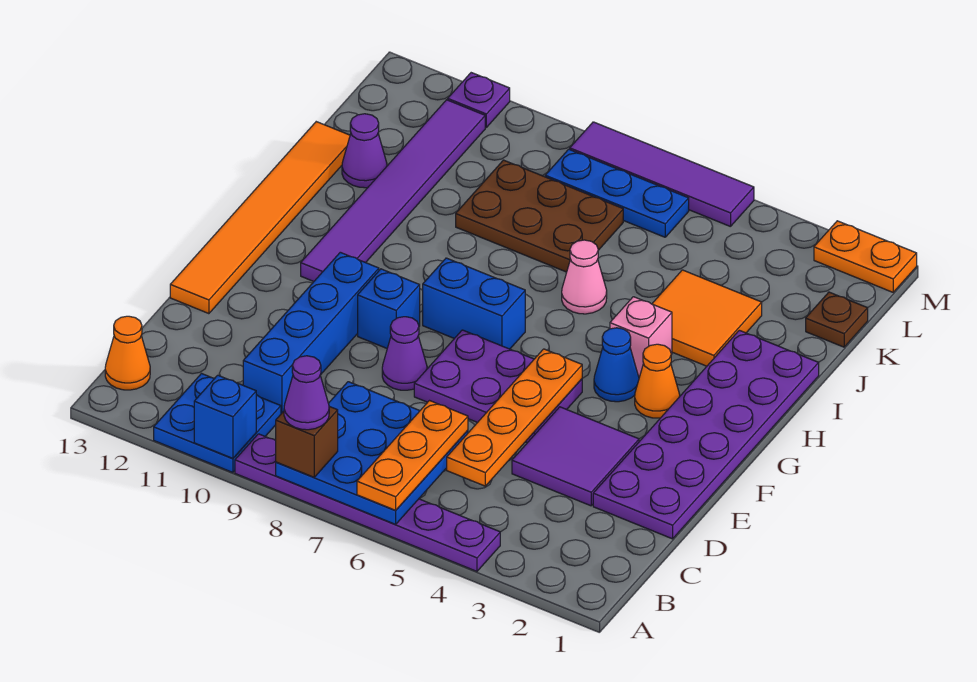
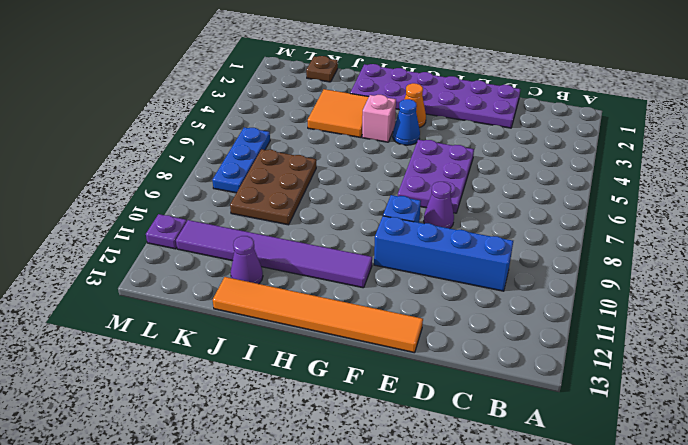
none -> purple 1x6 plate [235,434,500,571]
none -> blue 2x2 plate [154,374,281,472]
none -> orange 1x1 cone [105,316,150,390]
none -> purple 2x2 tile [512,407,639,506]

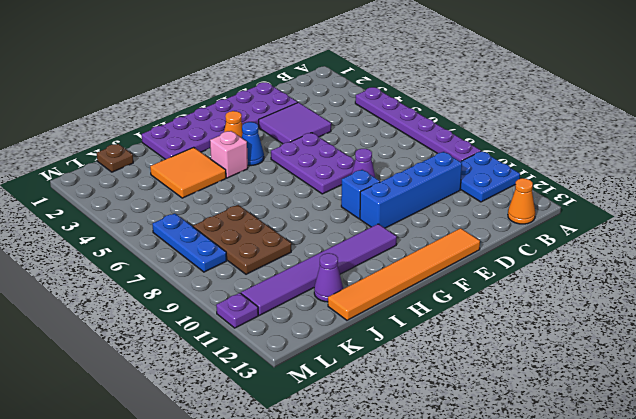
none -> blue 1x2 brick [423,258,525,349]
none -> pink 1x1 cone [562,240,607,314]
none -> orange 1x2 plate [814,221,917,292]
none -> purple 1x4 tile [570,122,754,227]

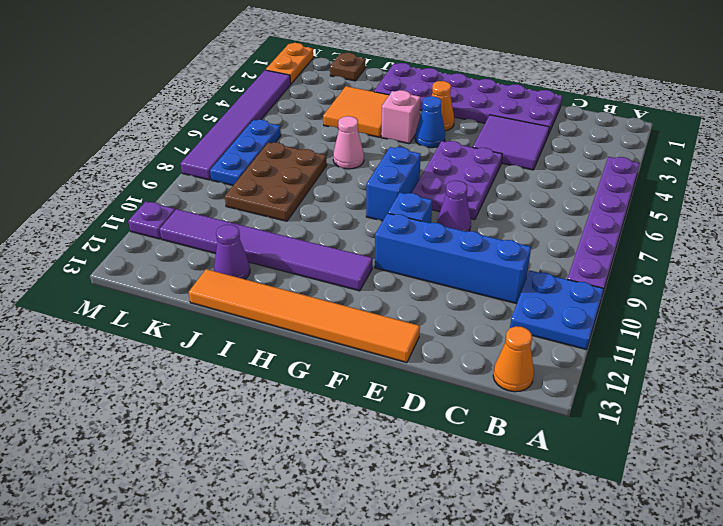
purple 1x6 tile [181,70,291,180] -> purple 1x4 tile [570,122,754,227]
none -> blue 3x3 plate [276,382,468,524]
none -> blue 1x1 brick [194,375,256,458]
none -> orange 1x4 plate [447,349,582,486]
none -> orange 1x3 plate [357,401,468,510]

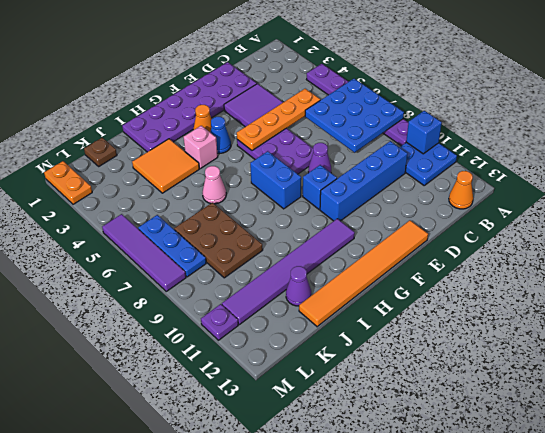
none -> orange 1x3 plate [357,401,468,510]
none -> brown 1x1 brick [276,406,338,477]
none -> purple 1x1 cone [284,356,329,430]

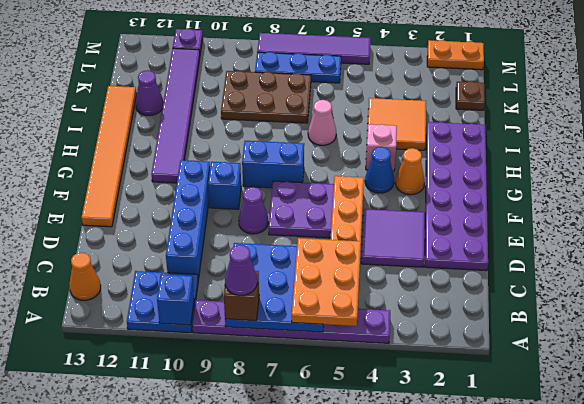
orange 2x3 plate [292,238,361,326] -> orange 1x3 plate [357,401,468,510]

